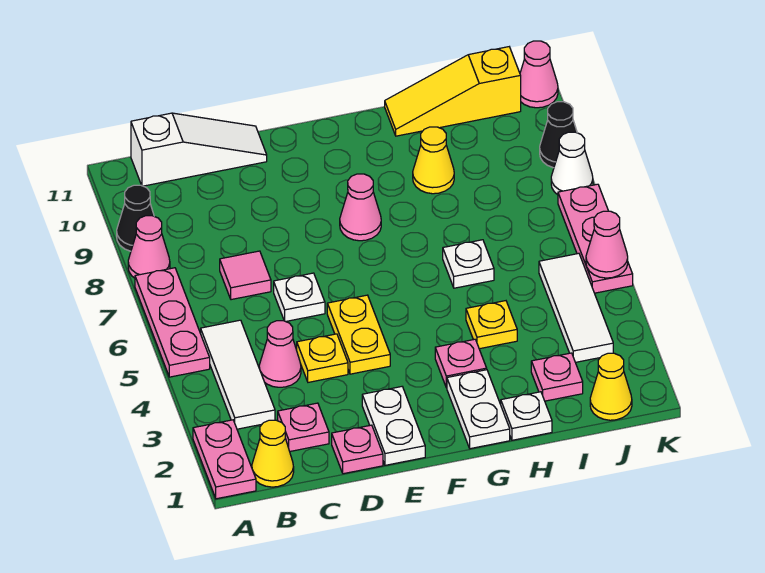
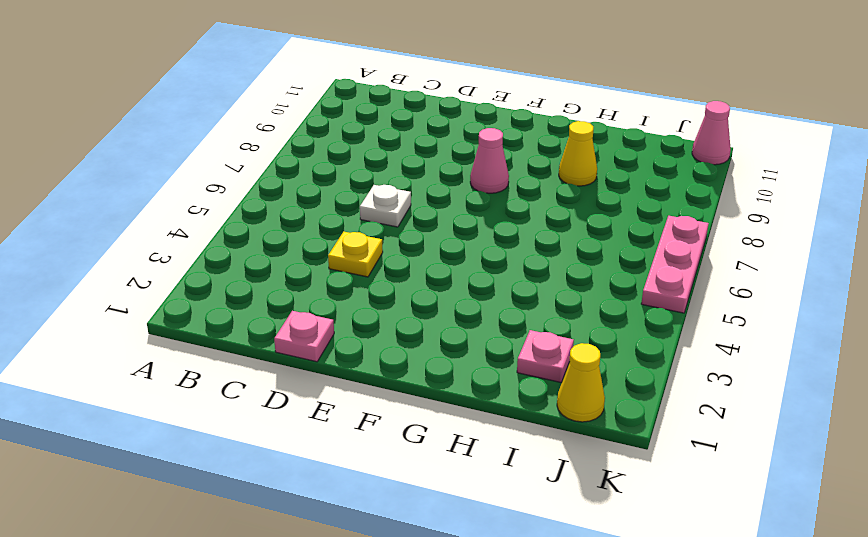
none -> pink 1x2 plate [193,420,256,499]
none -> pink 1x3 plate [135,268,210,377]
none -> pink 1x1 cone [128,216,170,278]
none -> black 1x1 cone [117,185,154,251]

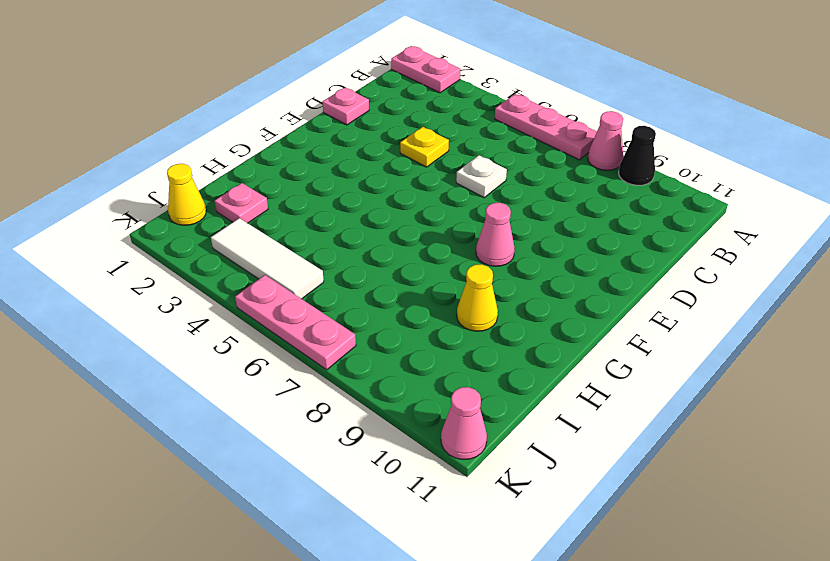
none -> yellow 1x1 cone [252,420,294,487]
none -> white 1x3 tile [201,320,275,429]
none -> white 1x3 slope [131,113,267,186]
none -> pink 1x1 plate [278,403,329,451]

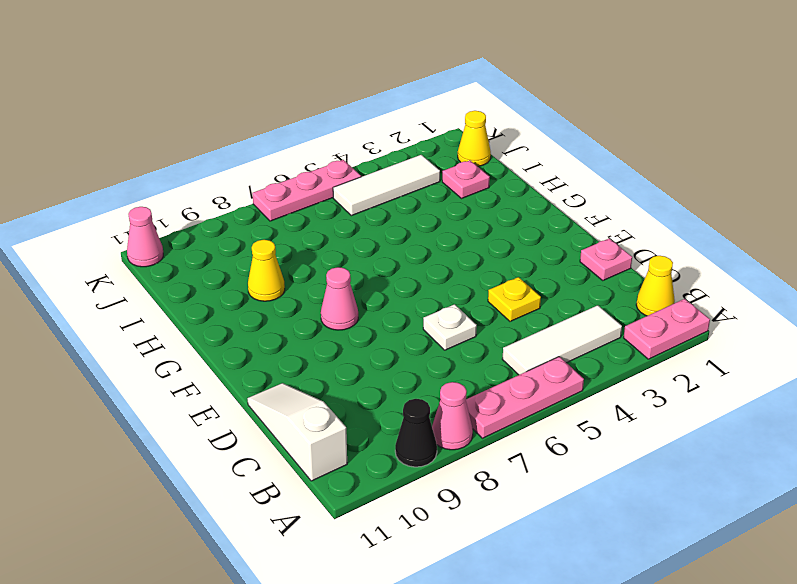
none -> pink 1x1 plate [278,403,329,451]
none -> pink 1x1 cone [259,321,301,387]
none -> pink 1x1 tile [220,251,271,300]
none -> white 1x2 plate [362,387,425,465]

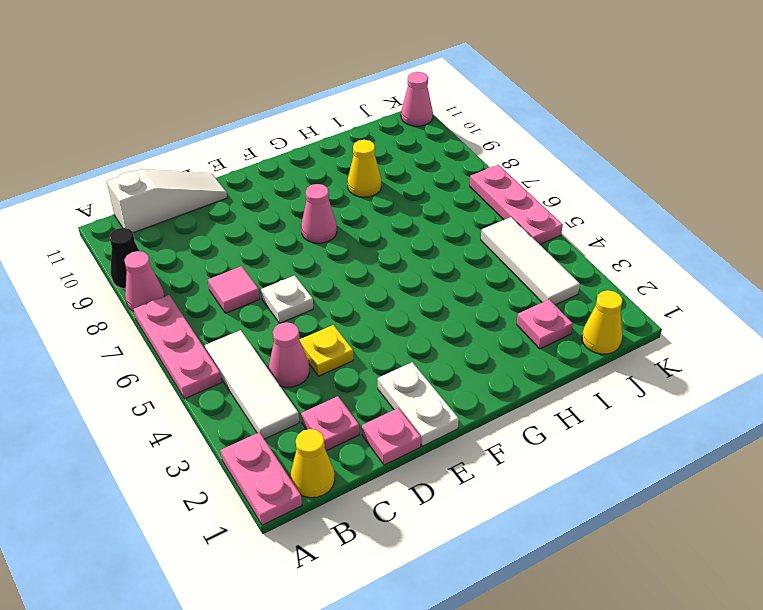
none -> yellow 1x2 plate [327,295,390,374]
none -> white 1x2 plate [447,370,510,449]
none -> pink 1x1 plate [435,339,487,388]
none -> white 1x1 plate [501,392,552,440]

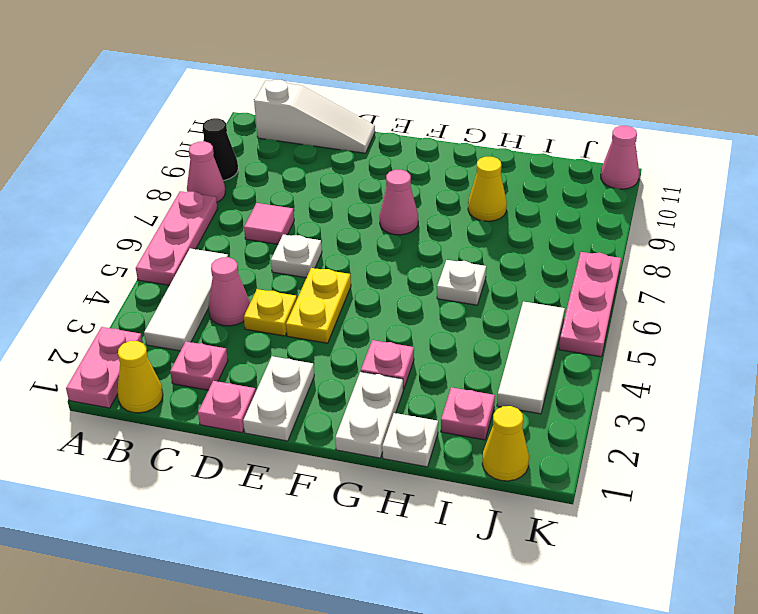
none -> yellow 1x1 plate [466,301,517,349]
none -> yellow 1x3 slope [385,47,521,136]
none -> white 1x1 cone [551,132,593,195]
none -> black 1x1 cone [540,102,577,168]

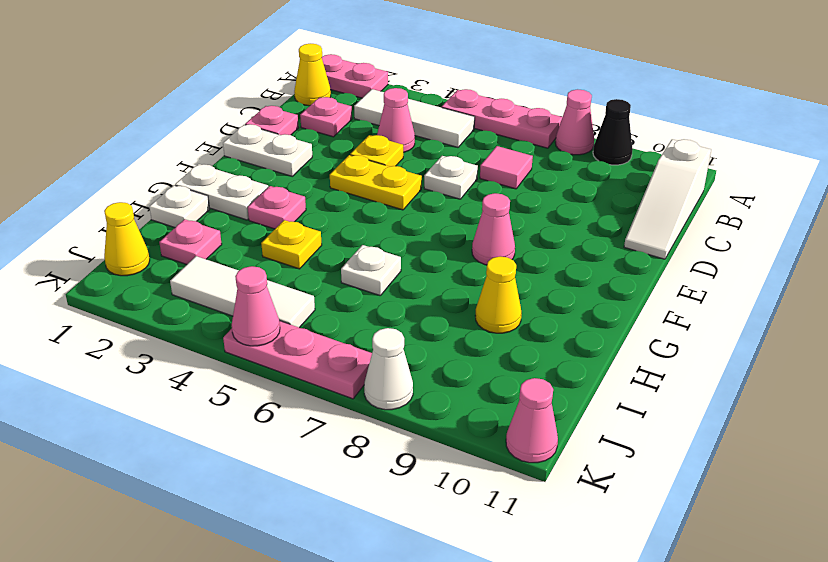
none -> yellow 1x3 slope [385,47,521,136]
none -> black 1x1 cone [540,102,577,168]

